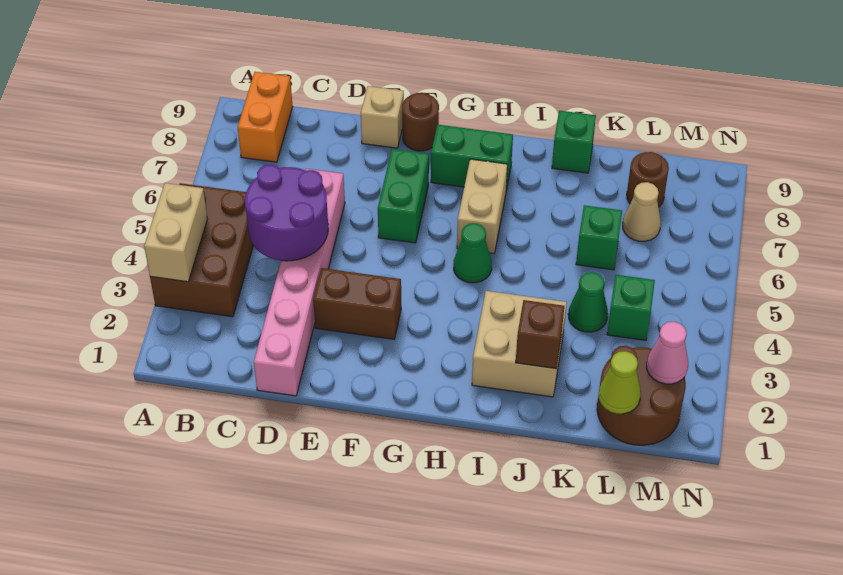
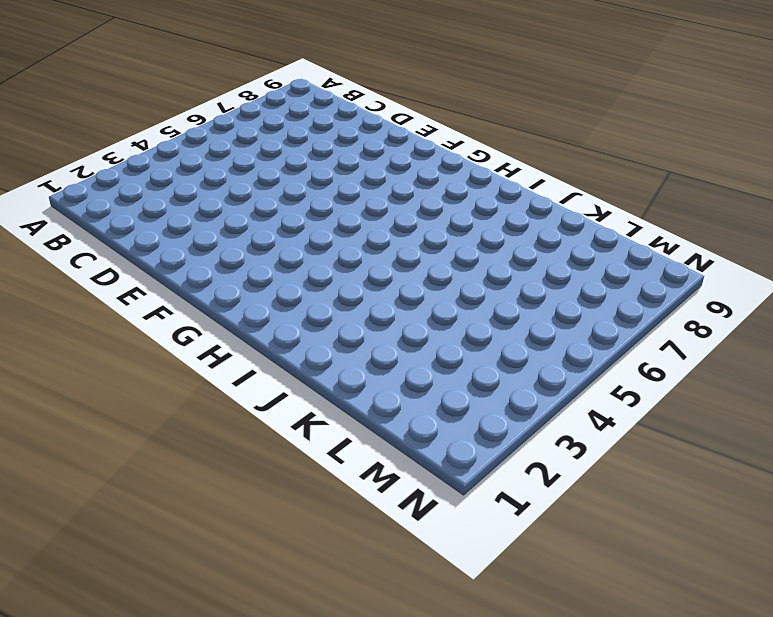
none -> brown 2x3 brick [150,183,253,317]
none -> orange 1x2 brick [238,72,293,162]
none -> pink 1x6 brick [254,169,345,396]

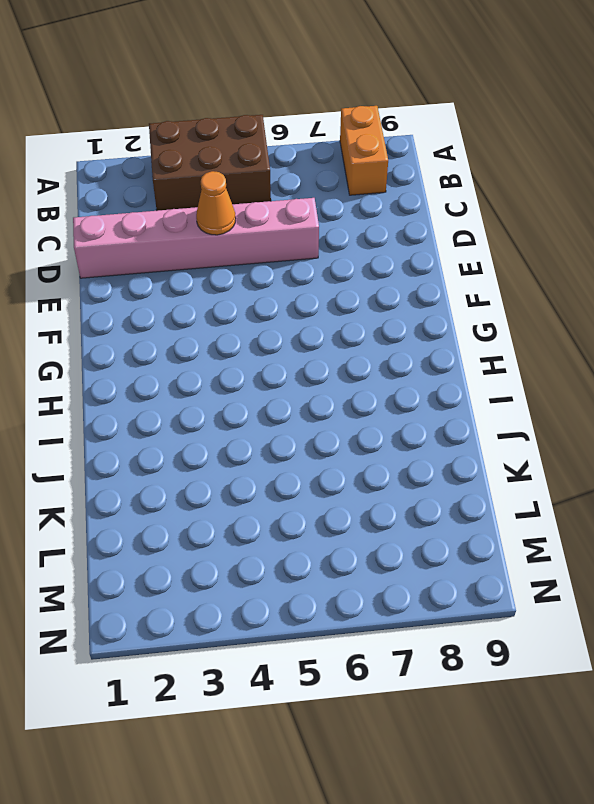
orange 1x2 brick [340,106,388,195] -> orange 1x2 brick turned to [238,72,293,162]
orange 1x1 cone [196,171,236,235] -> purple 2x2 round brick [245,165,328,261]
none -> brown 1x2 brick [313,268,401,339]
none -> tan 1x1 brick [361,86,404,148]
none -> green 1x2 brick [378,149,429,243]

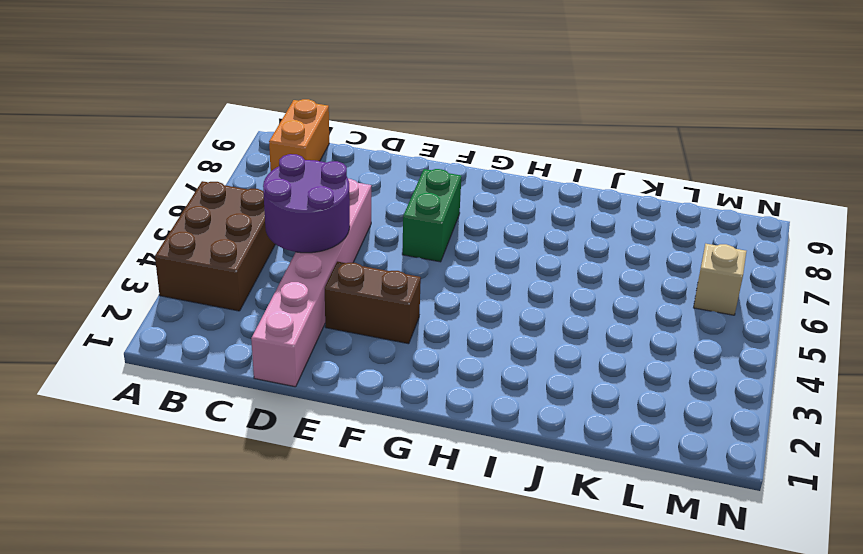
tan 1x1 brick [694,244,746,315] -> tan 1x1 brick moved to [361,86,404,148]
none -> brown 1x1 round brick [402,93,439,151]
none -> green 1x2 brick [431,125,513,190]
none -> green 1x1 cone [454,223,492,283]

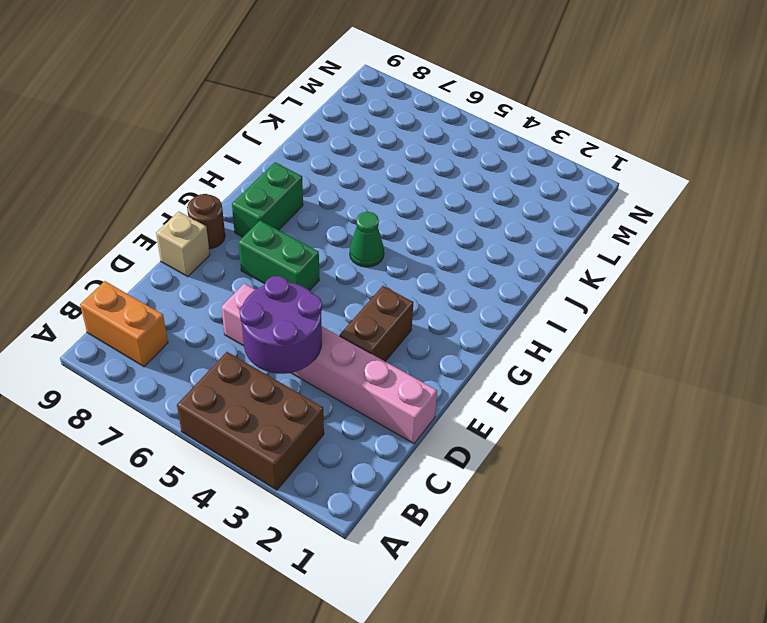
none -> tan 1x2 brick [457,159,507,254]
none -> tan 2x2 brick [472,291,567,397]
none -> green 1x1 brick [552,111,596,173]

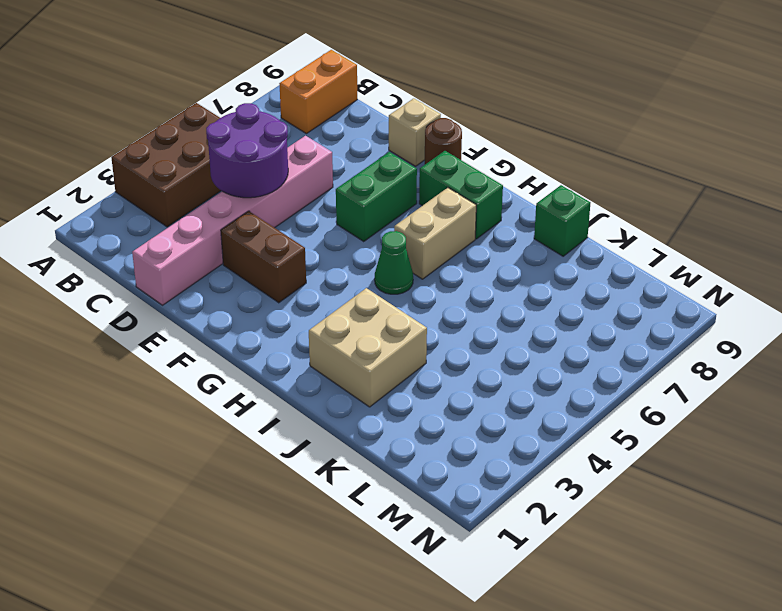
none -> green 1x1 cone [568,272,608,332]
none -> green 1x1 brick [576,205,622,270]
none -> brown 2x2 round brick [597,346,686,445]

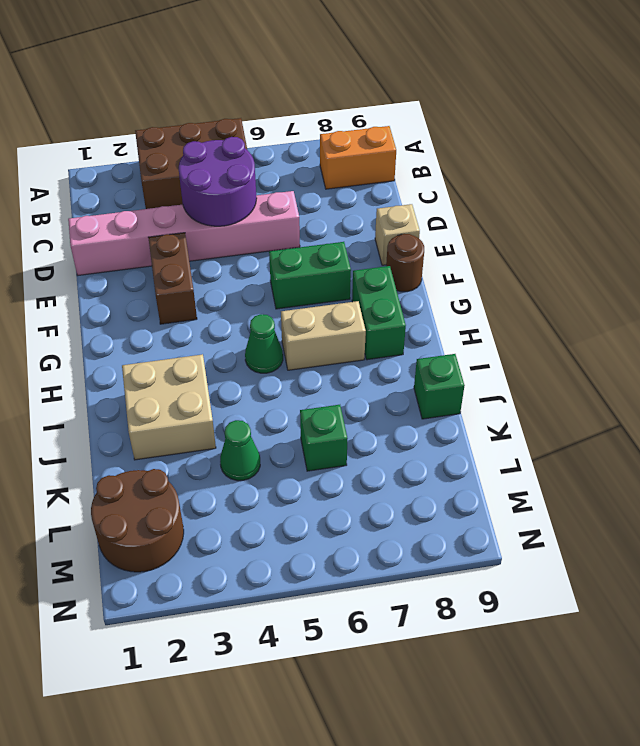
none -> green 1x1 brick [607,275,655,340]
none -> tan 1x1 cone [623,182,661,241]
none -> brown 1x1 round brick [627,152,669,207]

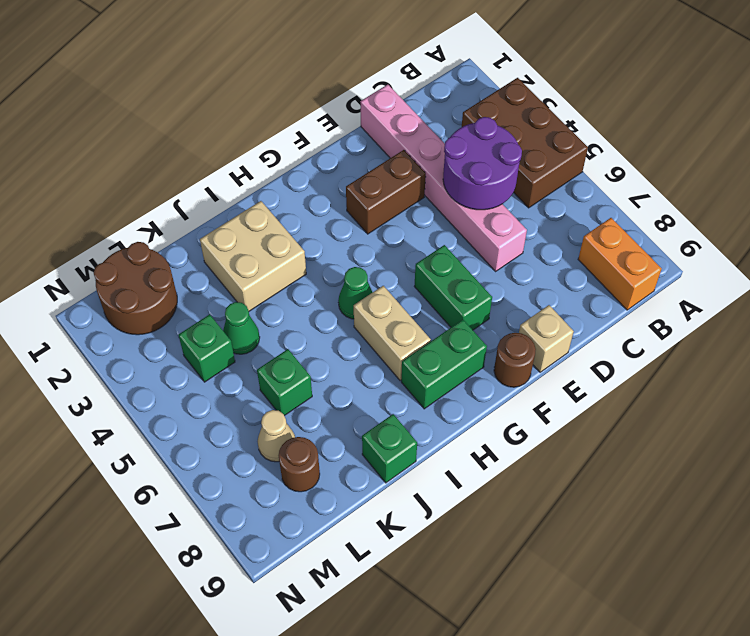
none -> tan 1x2 brick [144,183,208,282]
none -> brown 1x1 brick [516,300,564,369]
none -> lime 1x1 cone [599,351,641,414]

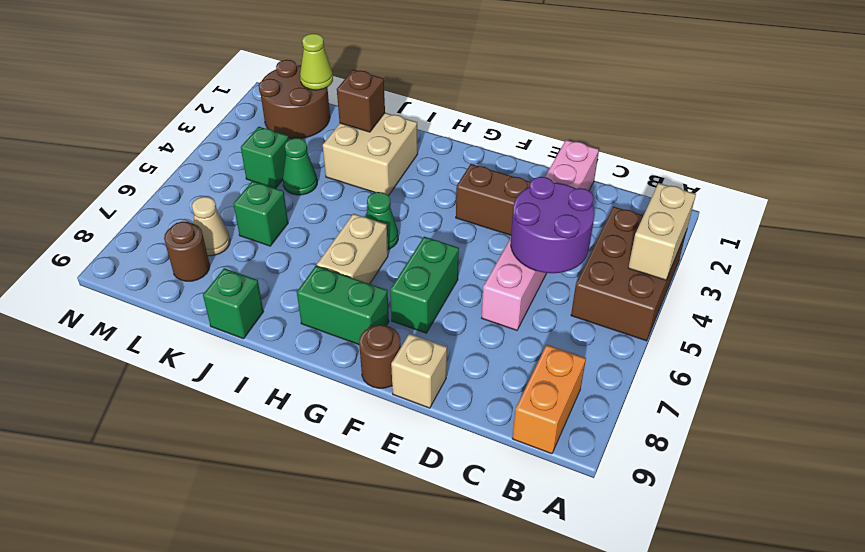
none -> pink 1x1 cone [647,322,688,384]

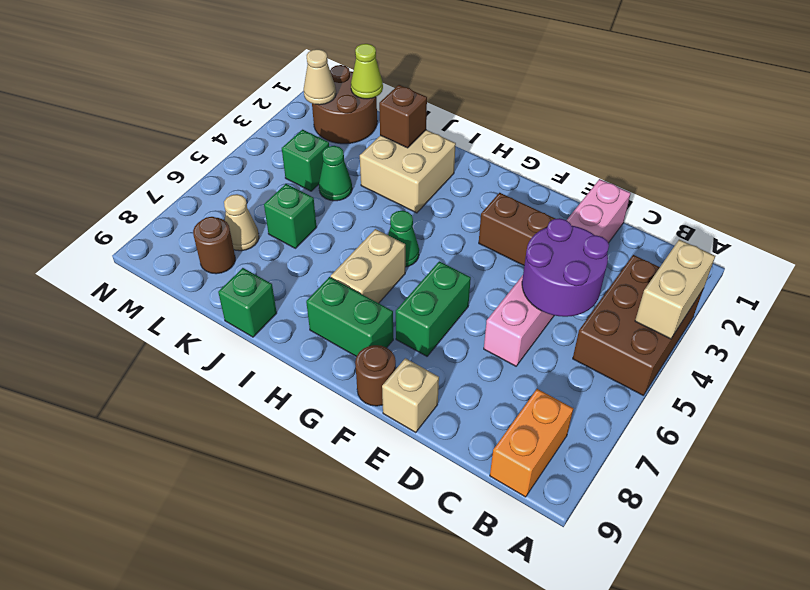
tan 1x1 cone [304,49,336,105] -> pink 1x1 cone [647,322,688,384]

